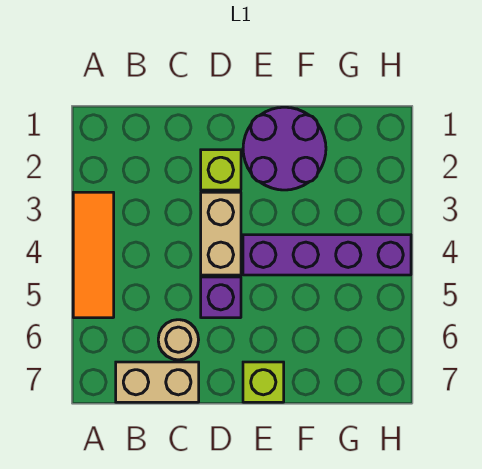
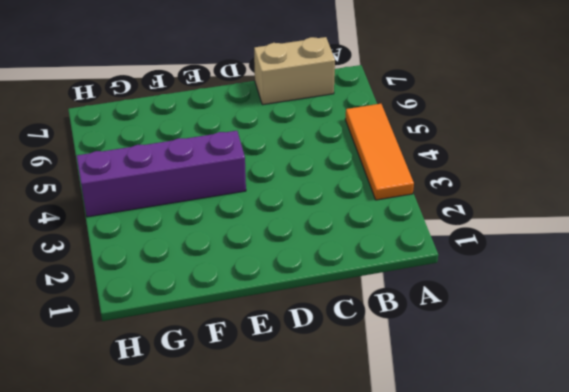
none -> tan 1x1 round brick [158,320,199,360]
none -> lime 1x1 brick [201,150,241,190]

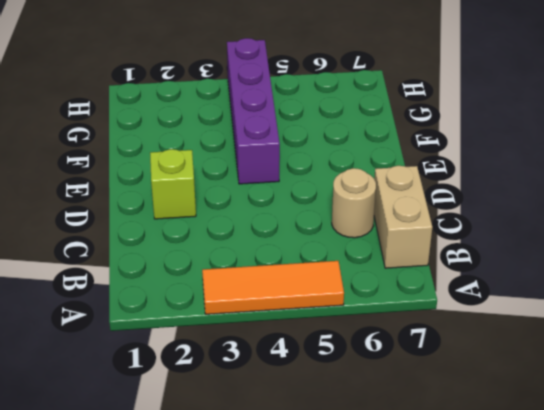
none -> tan 1x2 brick [201,192,241,275]
none -> purple 1x1 brick [201,277,241,318]

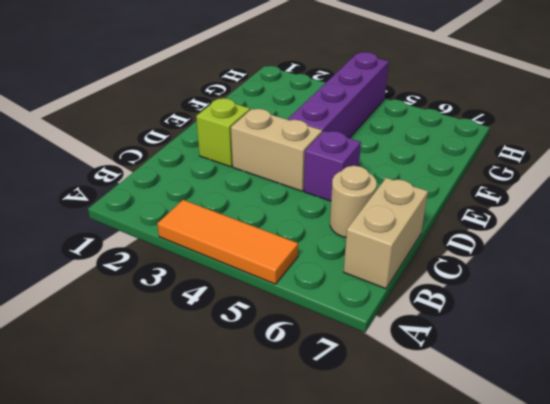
none -> purple 2x2 round brick [243,107,326,190]
none -> lime 1x1 brick [243,362,284,402]

